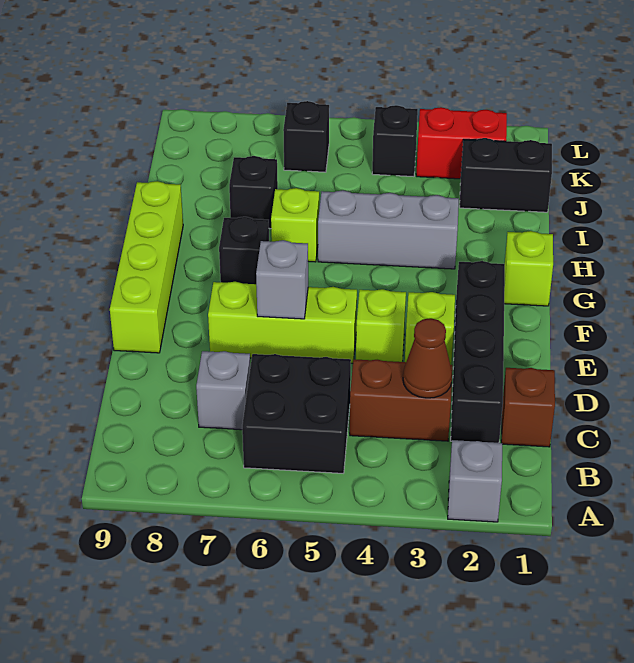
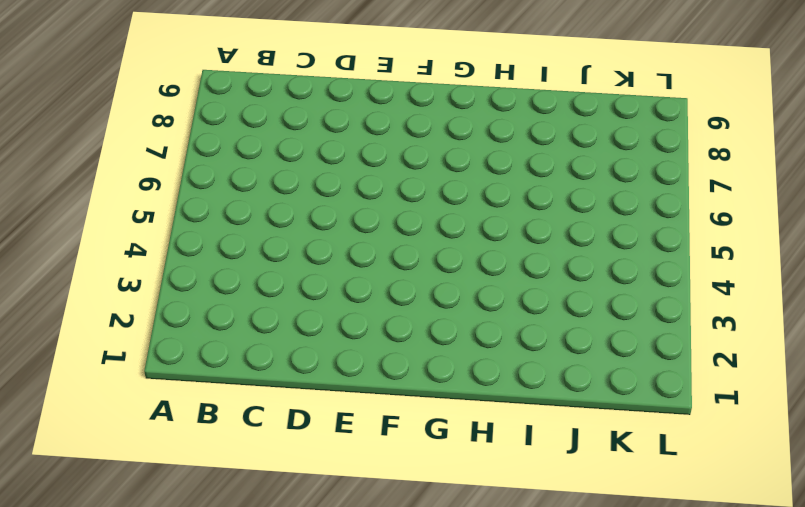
none -> grey 1x1 brick [448,440,502,522]
none -> black 2x2 brick [242,354,351,473]
none -> brown 1x1 brick [501,368,555,447]

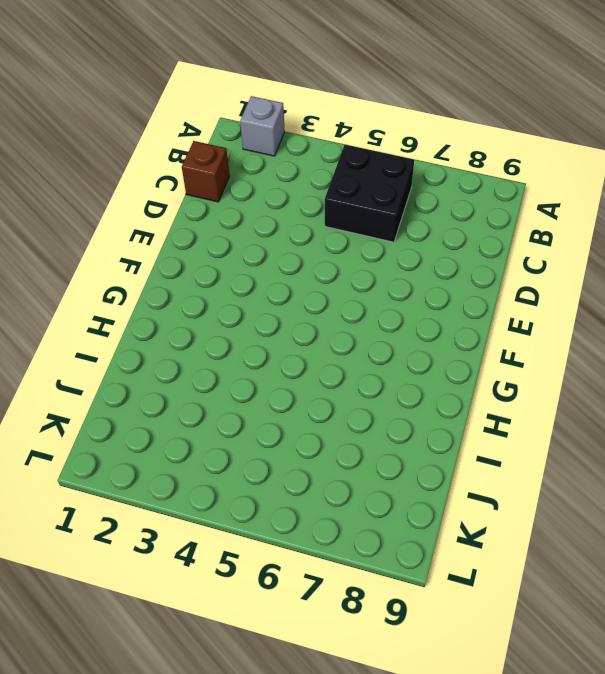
none -> black 1x4 brick [451,261,505,443]
none -> brown 1x2 brick [350,359,452,441]
none -> grey 1x1 brick [196,351,250,430]

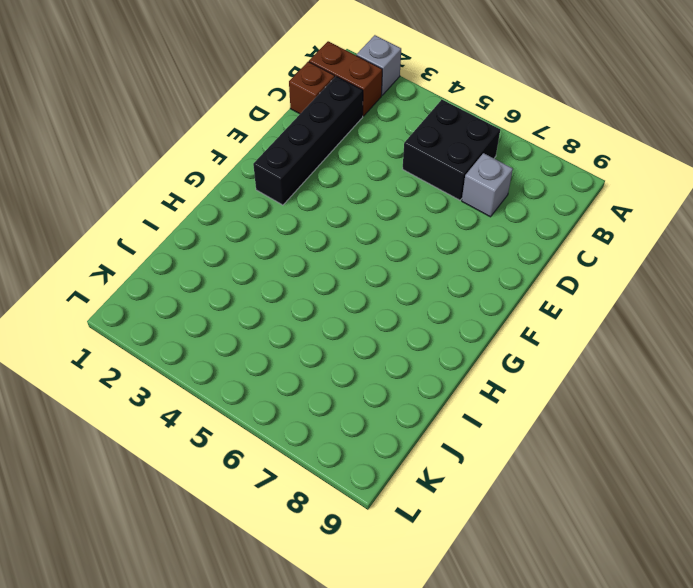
brown 1x2 brick [309,41,382,116] -> brown 1x2 brick moved to [350,359,452,441]
none -> lime 1x1 brick [405,292,455,365]
none -> lime 1x1 brick [356,289,406,362]
none -> lime 1x3 brick [208,282,357,363]

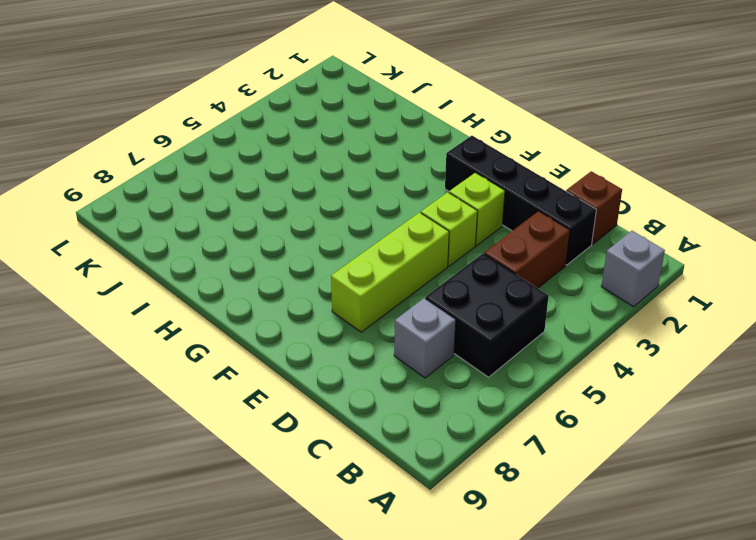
none -> lime 1x4 brick [110,181,183,353]
none -> lime 1x1 brick [504,231,553,306]
none -> black 1x1 brick [219,217,269,284]

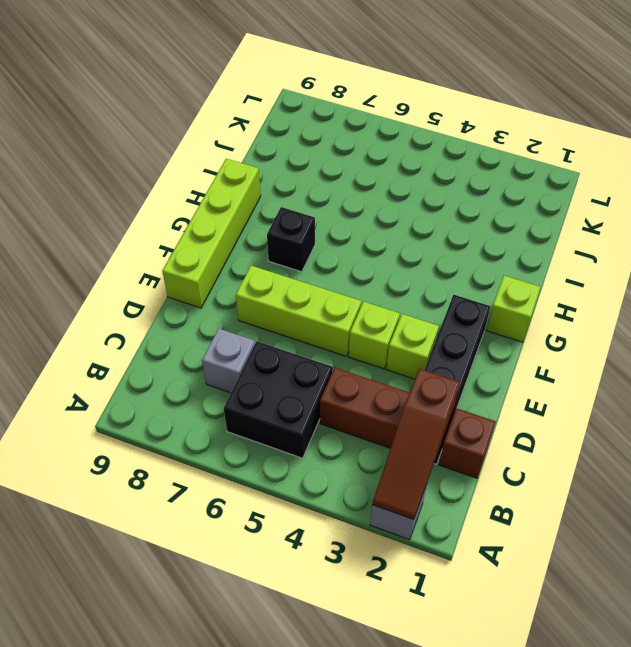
brown 1x3 slope [372,369,460,519] -> none
none -> grey 1x3 brick [318,190,459,269]
none -> lime 1x1 brick [271,188,319,262]
none -> black 1x1 brick [229,156,278,229]

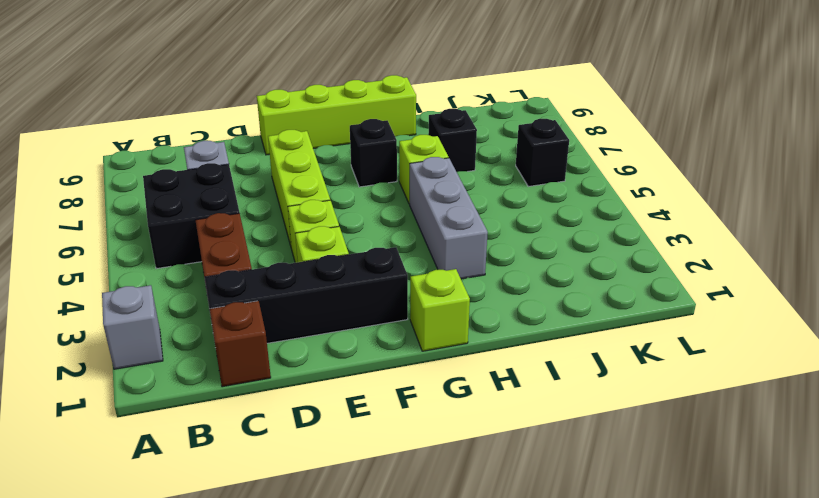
none -> black 1x2 brick [460,138,552,212]
none -> red 1x2 brick [416,107,507,179]
none -> black 1x1 brick [372,105,418,177]

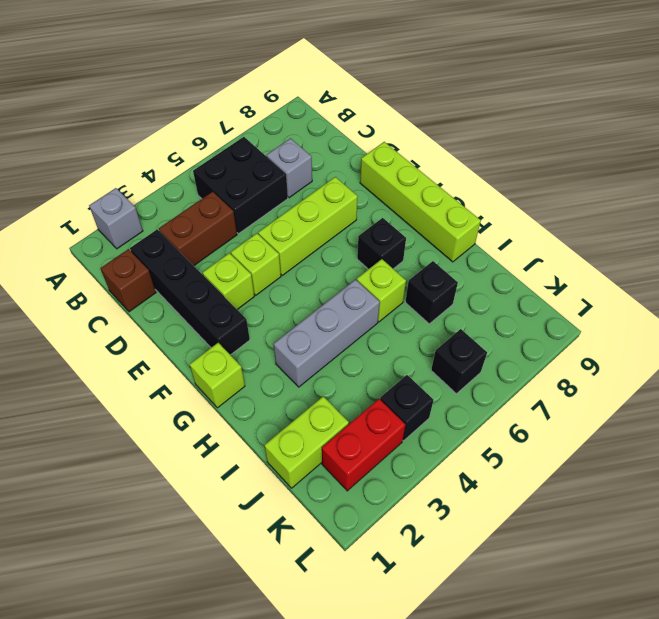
lime 1x2 brick [264,396,349,488] -> black 1x2 brick [460,138,552,212]
none -> brown 1x1 cone [403,318,452,398]
none -> grey 1x1 brick [256,240,308,319]

